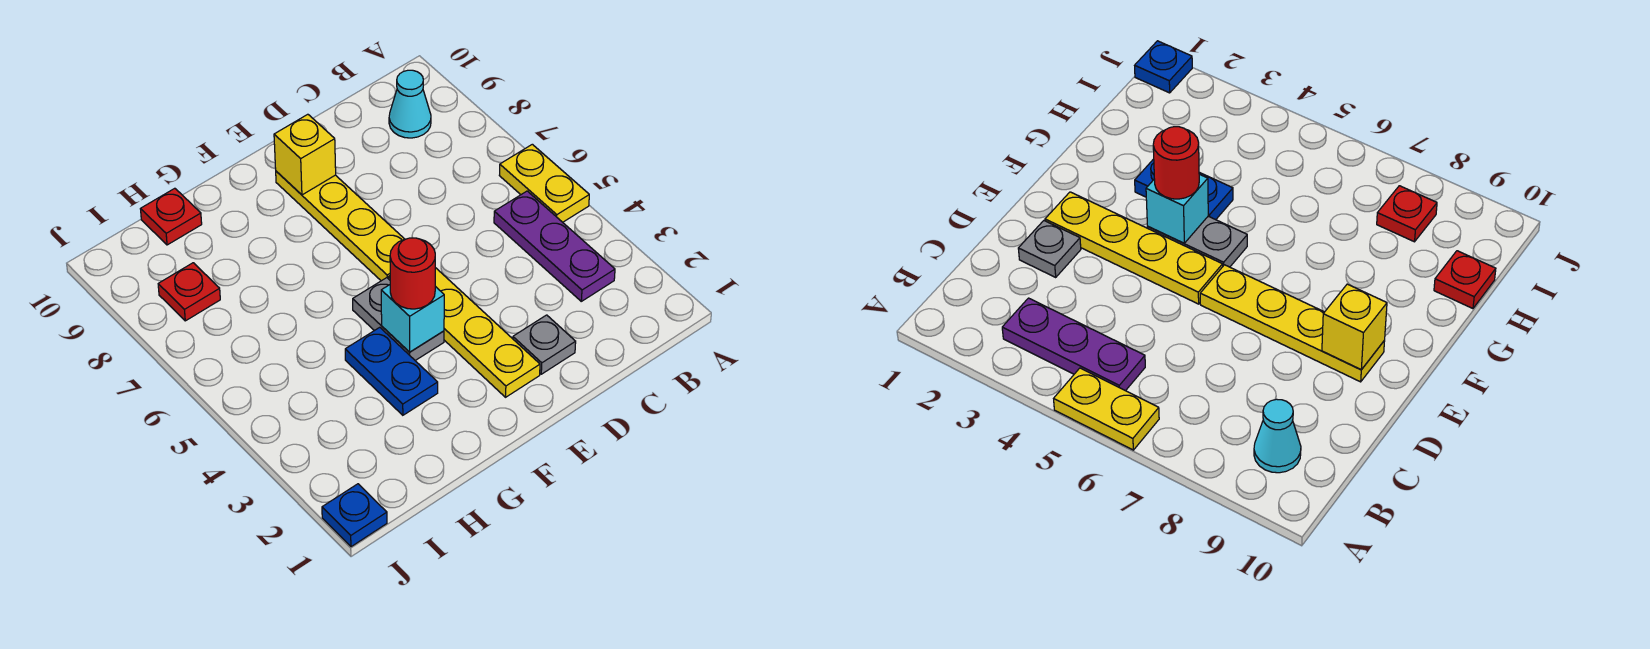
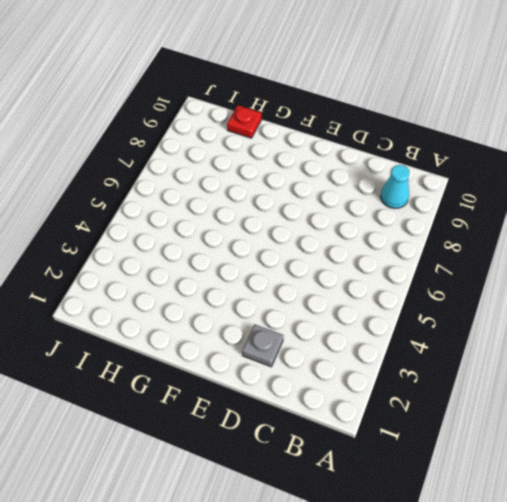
none -> yellow 1x2 plate [499,144,589,222]
none -> purple 1x3 plate [494,191,615,301]
none -> yellow 1x4 plate [389,268,540,397]

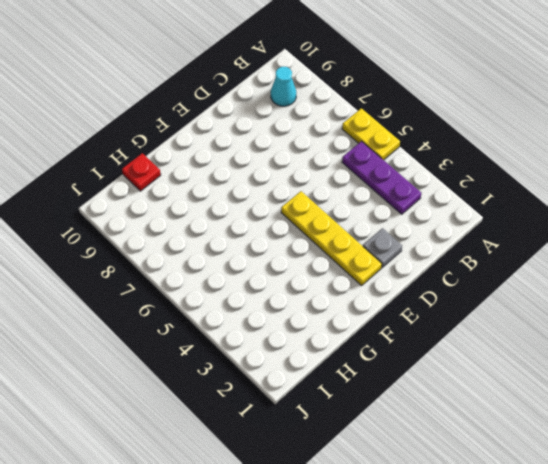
none -> yellow 1x4 plate [276,171,404,281]
none -> grey 1x2 plate [353,278,444,360]
none -> blue 1x2 plate [345,327,438,415]

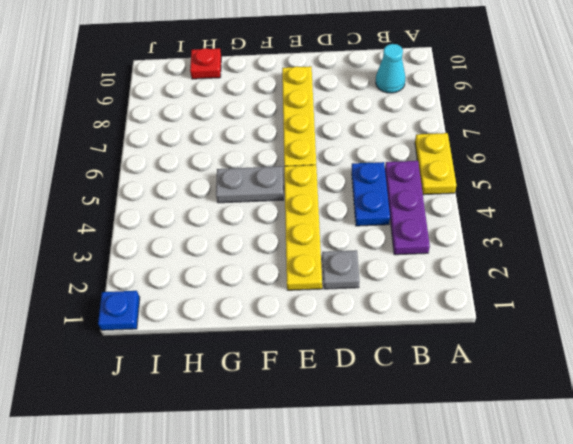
blue 1x2 plate [352,162,390,226] -> blue 1x2 plate moved to [345,327,438,415]
grey 1x2 plate [216,166,284,203] -> grey 1x2 plate turned to [353,278,444,360]
none -> red 1x1 plate [158,263,220,321]
none -> yellow 1x1 brick [274,114,336,195]
none -> cyan 1x1 brick [381,285,444,352]

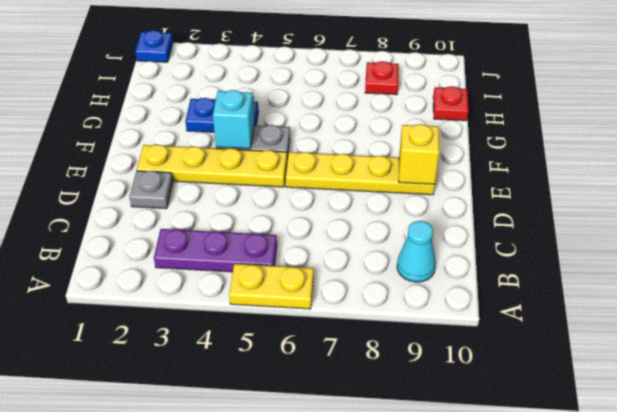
none -> red 1x1 round brick [390,238,435,309]

